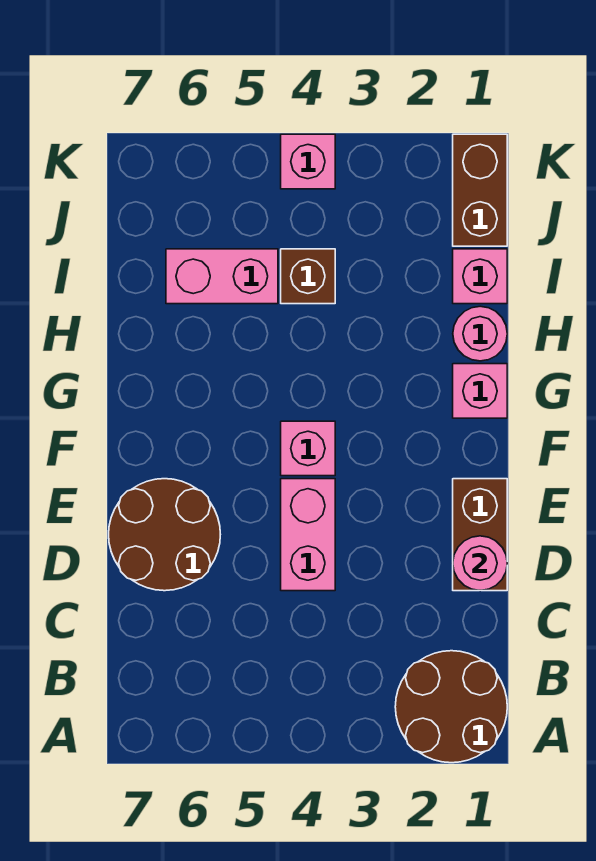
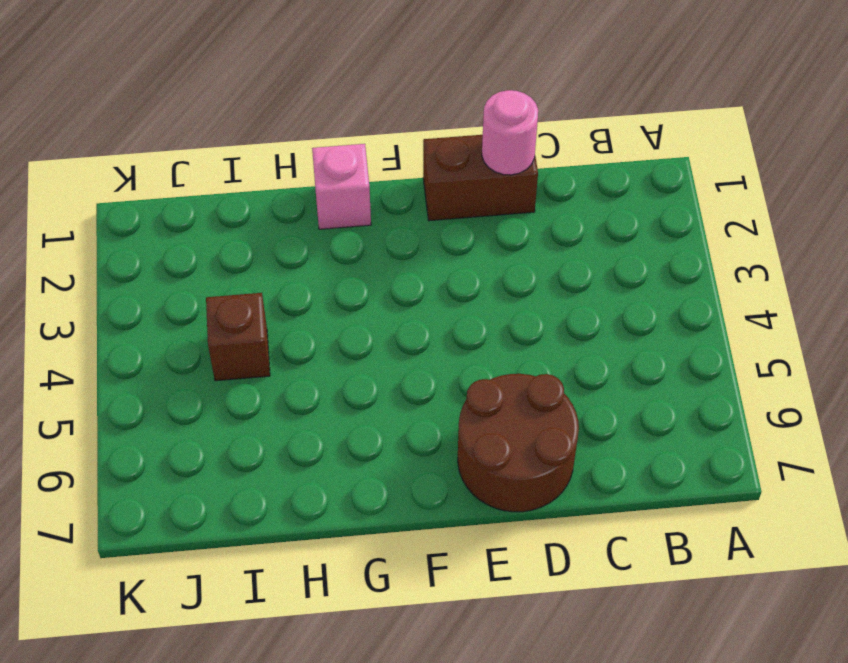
none -> brown 2x2 round brick [395,651,507,763]
none -> pink 1x2 brick [281,479,335,591]
none -> pink 1x1 brick [281,421,335,476]

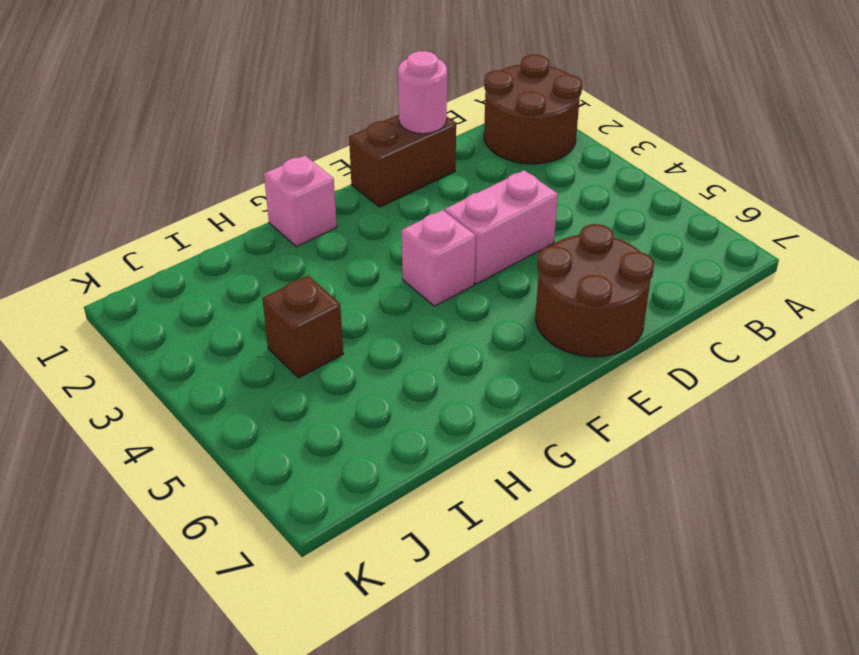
none -> pink 1x1 round brick [453,306,507,361]
none -> pink 1x1 brick [453,249,507,304]
none -> pink 1x2 brick [166,249,278,304]

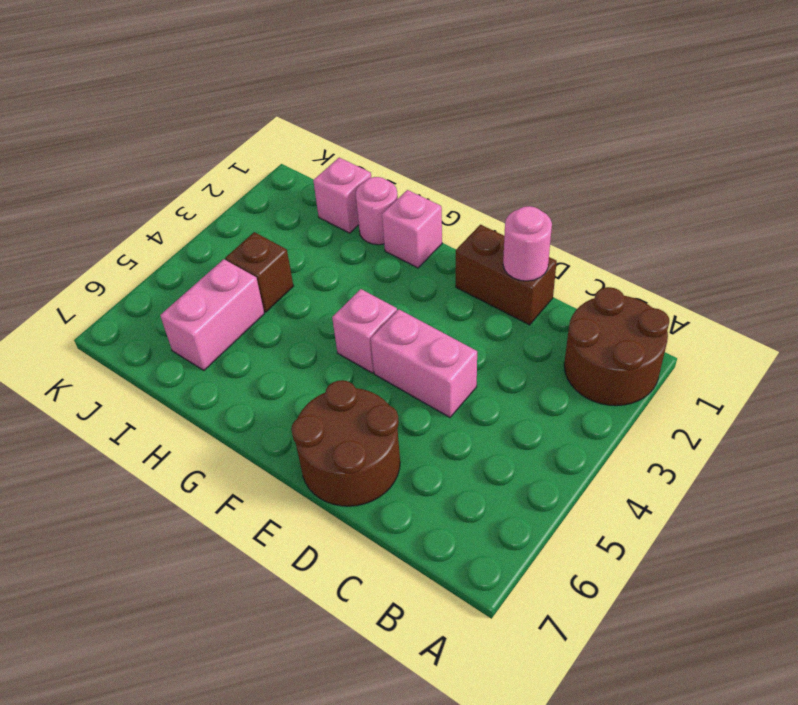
none -> brown 1x2 brick [453,134,507,246]
none -> pink 1x1 brick [281,134,335,189]

